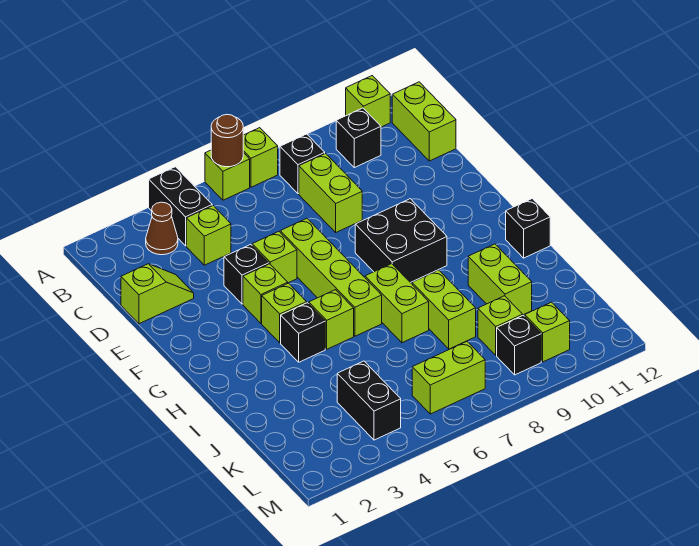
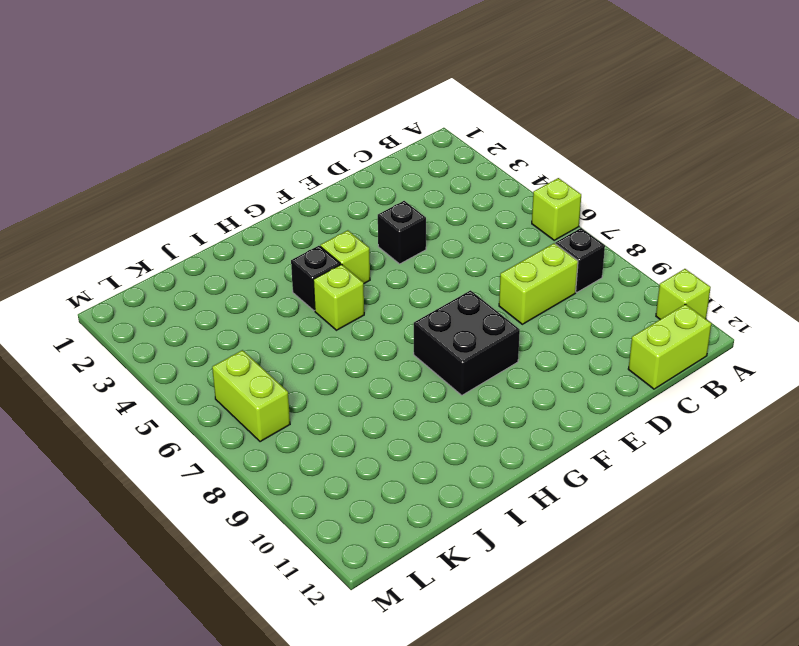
none -> black 1x2 brick [149,167,212,246]
none -> lime 1x1 brick [243,128,278,187]
none -> brown 1x1 cone [146,202,178,255]

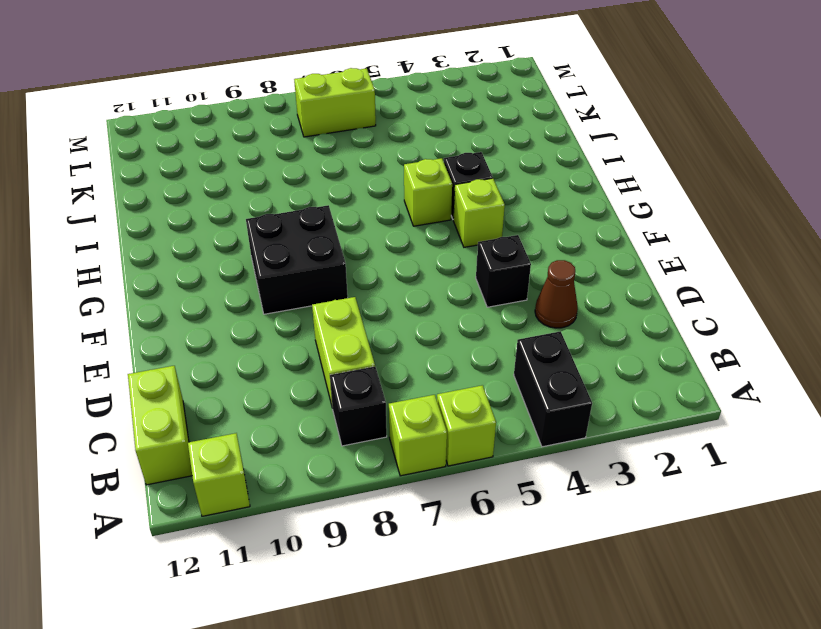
brown 1x1 cone [535,260,578,328] -> brown 1x1 cone moved to [146,202,178,255]
none -> black 1x1 brick [336,108,381,168]
none -> lime 1x1 brick [186,206,231,265]
none -> lime 1x2 slope [121,264,194,324]

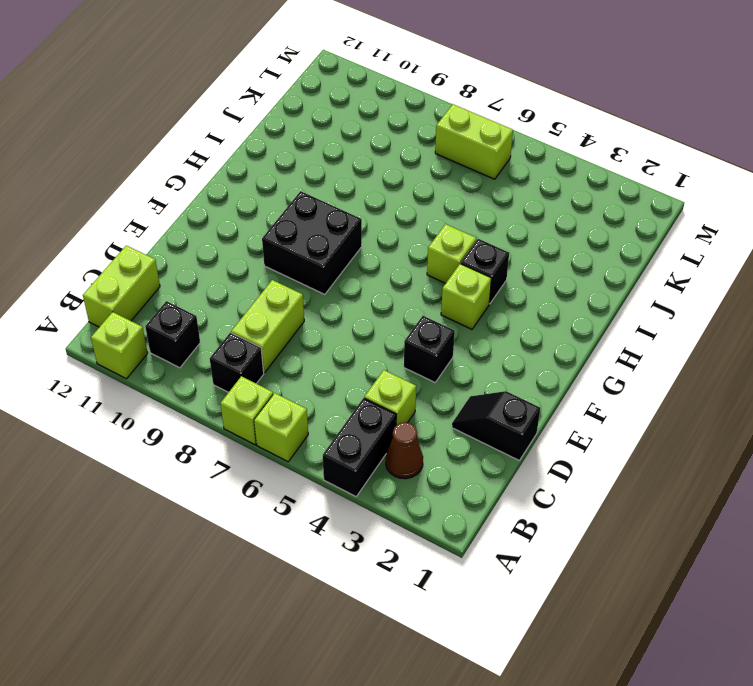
black 1x2 slope [452,391,540,460] -> lime 1x2 slope [121,264,194,324]
none -> lime 1x1 brick [252,232,297,283]
none -> lime 1x4 brick [280,219,382,336]
none -> lime 1x1 brick [243,264,288,323]

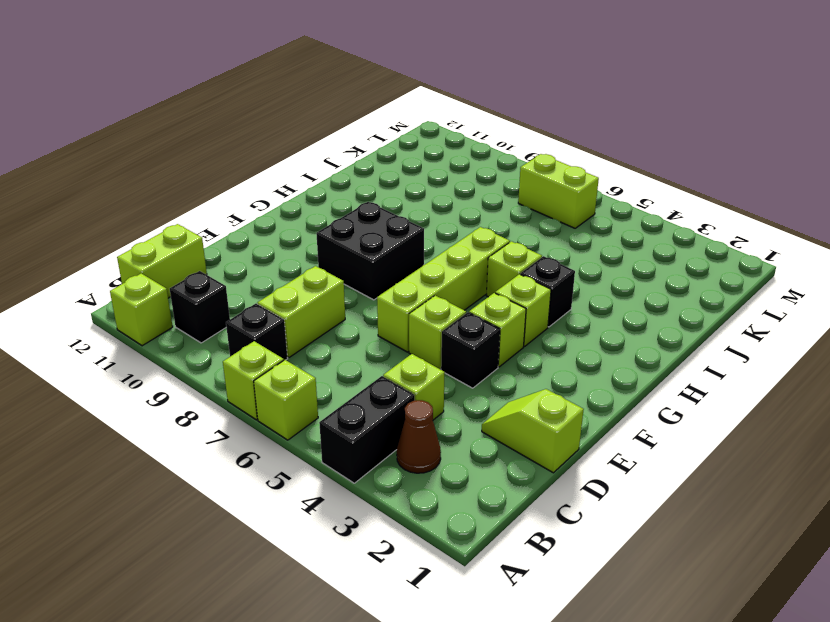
none -> lime 1x2 brick [365,264,429,343]
none -> black 1x1 brick [506,198,550,258]
none -> lime 1x2 brick [412,270,476,349]

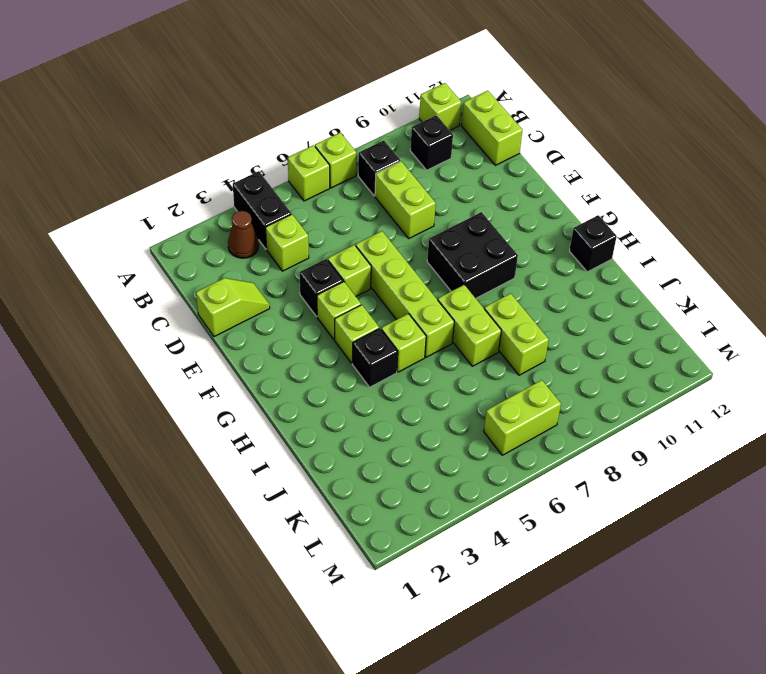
none -> lime 1x2 brick [468,244,532,315]
none -> black 1x2 brick [337,361,401,440]
none -> lime 1x1 brick [478,296,523,355]

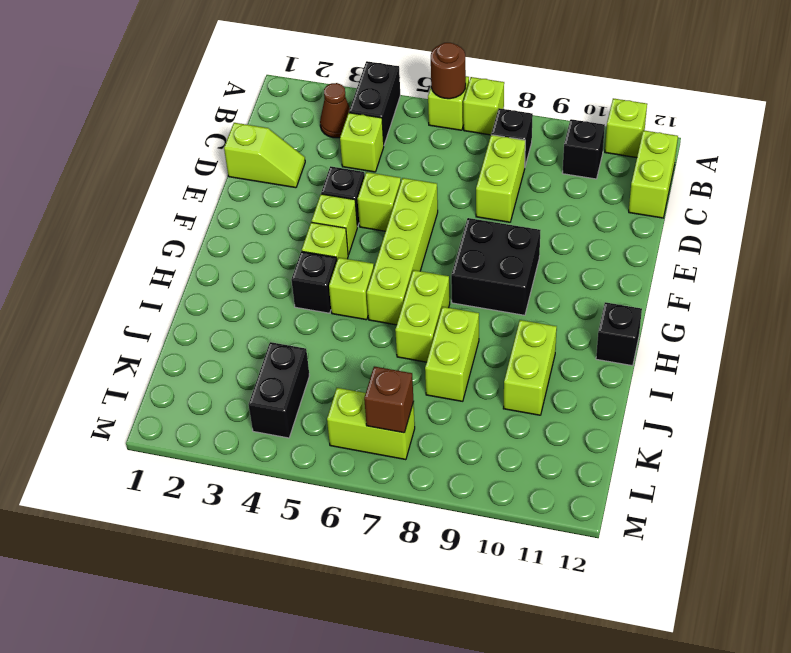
brown 1x1 brick [364,367,414,433] -> none
none -> lime 1x1 brick [478,296,523,355]
none -> black 1x1 brick [497,315,541,375]
none -> lime 1x1 brick [525,302,570,362]

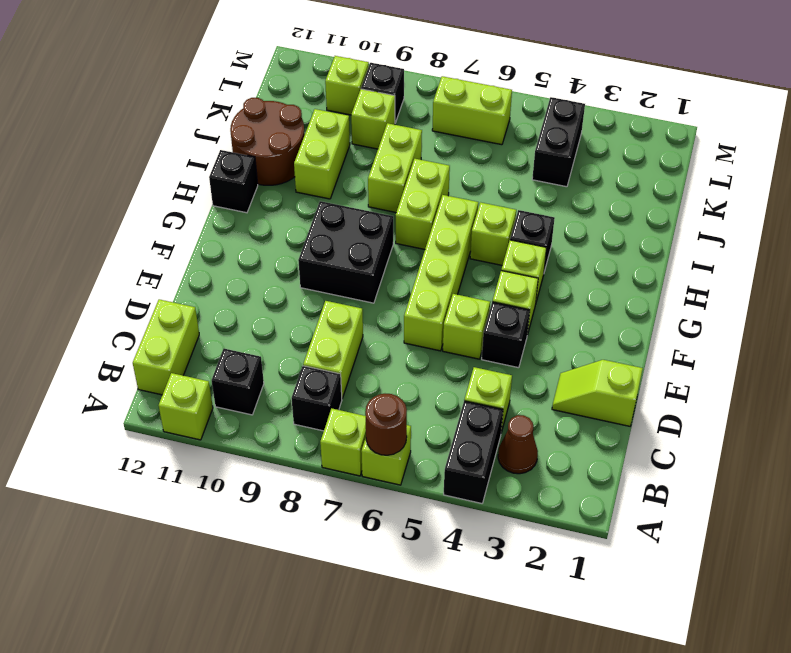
brown 2x2 round brick [230,98,305,185] -> none

